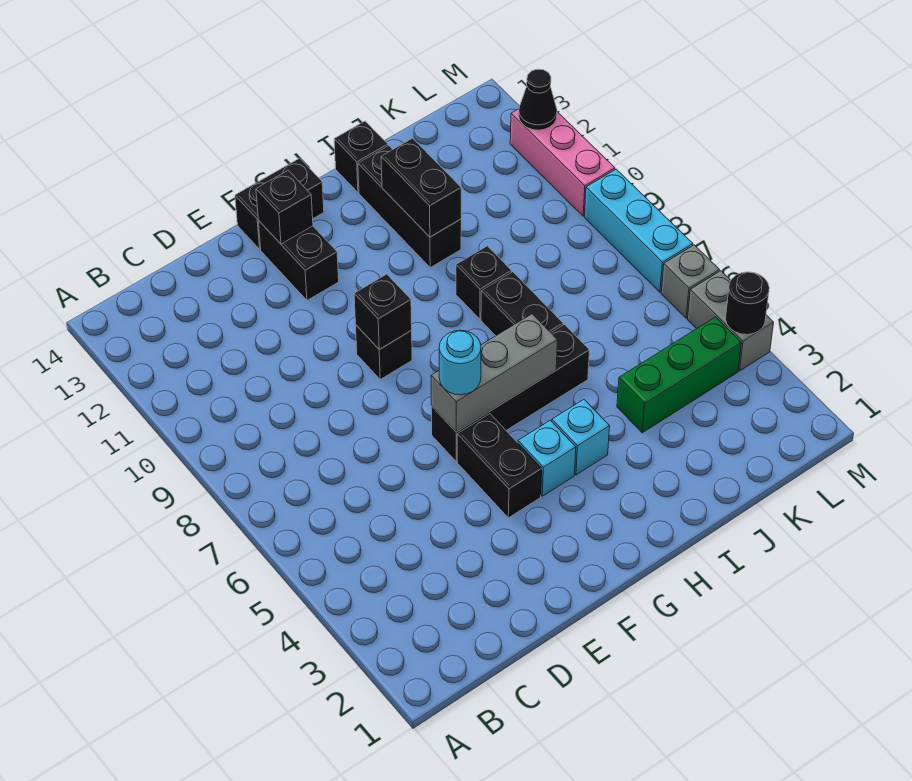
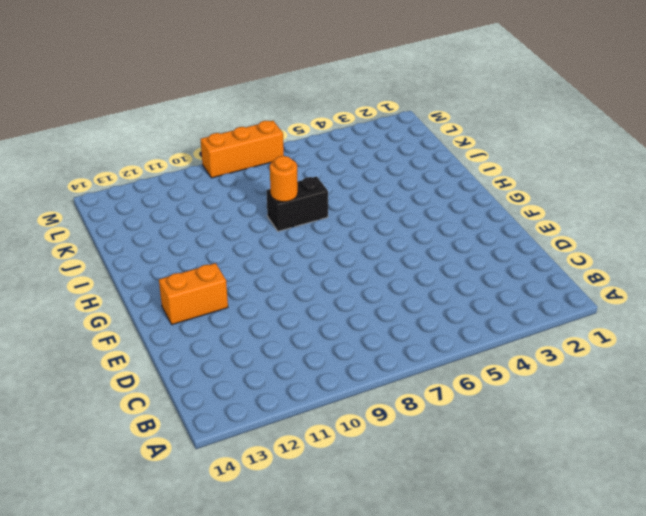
orange 1x2 brick [159,263,228,325] -> black 1x2 brick [258,221,339,300]
orange 1x1 round brick [270,156,298,202] -> none
orange 1x3 brick [201,121,284,178] -> cyan 1x3 brick [585,169,693,292]
none -> black 1x2 brick [457,414,542,518]
none -> black 1x4 brick [431,325,589,461]
none -> black 1x1 brick [356,325,412,379]

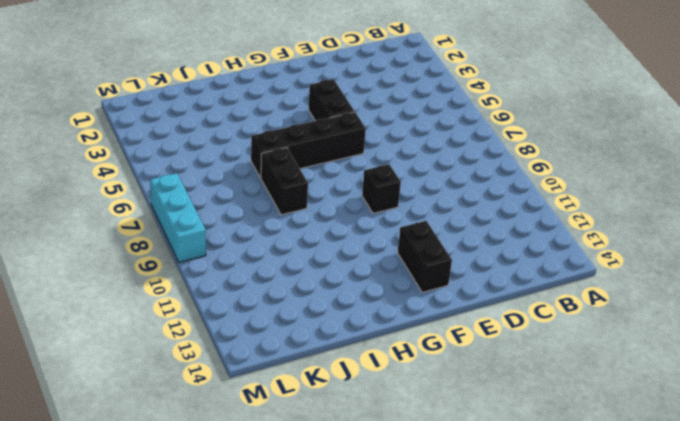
none -> black 1x2 brick [235,158,324,249]
none -> cyan 1x1 brick [518,420,576,496]
none -> cyan 1x1 brick [552,400,610,475]

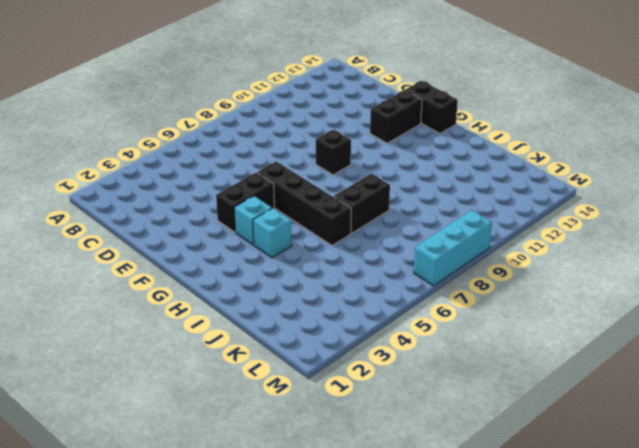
none -> black 1x1 brick [456,246,512,319]
none -> black 1x3 brick [358,146,461,268]
none -> black 1x1 brick [334,121,388,192]

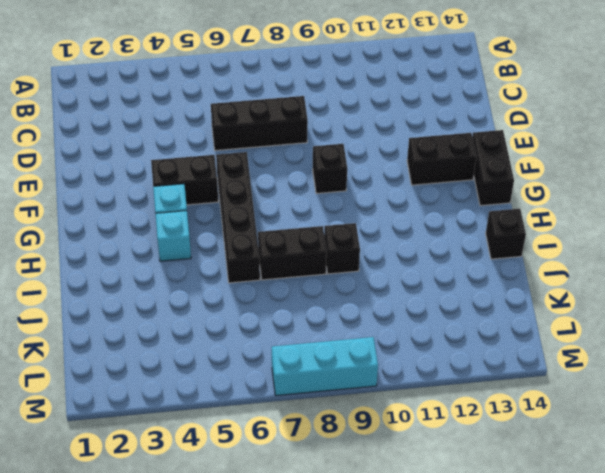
black 1x3 brick [211,96,308,151] -> black 1x3 brick moved to [358,146,461,268]
none -> green 1x3 brick [617,317,741,433]
none -> grey 1x2 brick [687,271,774,371]
none -> grey 1x1 brick [661,245,719,318]

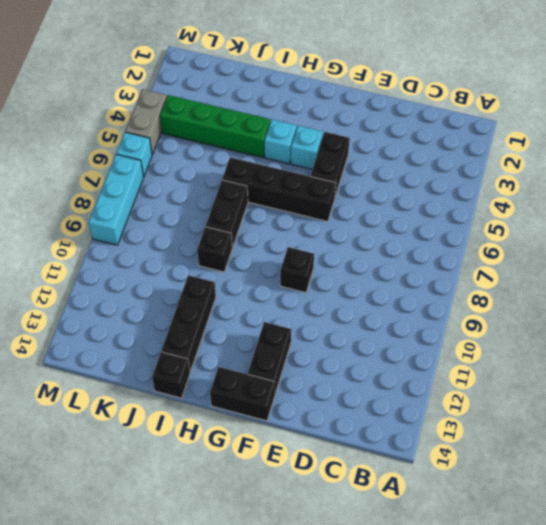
green 1x4 brick [160,95,270,158] -> green 1x3 brick [617,317,741,433]
cyan 1x1 brick [116,132,152,177] -> grey 1x1 brick [661,245,719,318]
none -> pink 1x3 brick [510,109,615,216]
none -> grey 1x3 brick [431,314,557,432]
none -> black 1x1 brick [354,274,412,349]

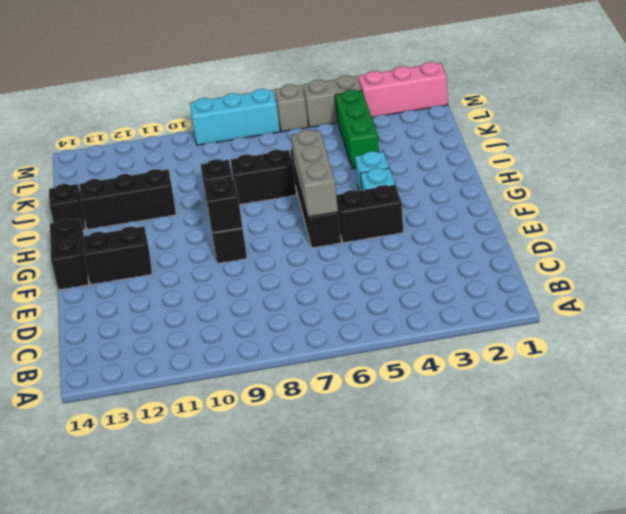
pink 1x3 brick [359,62,448,117] -> pink 1x3 brick moved to [510,109,615,216]
none -> black 1x1 brick [256,171,313,244]
none -> black 1x2 brick [381,138,461,237]
none -> black 1x1 round brick [725,272,769,335]

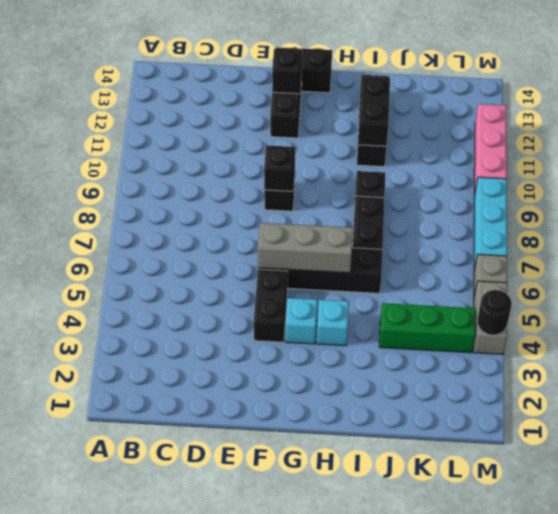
none -> black 1x1 brick [334,121,388,192]
none -> black 1x1 cone [519,69,557,130]
none -> cyan 1x1 round brick [439,330,481,395]

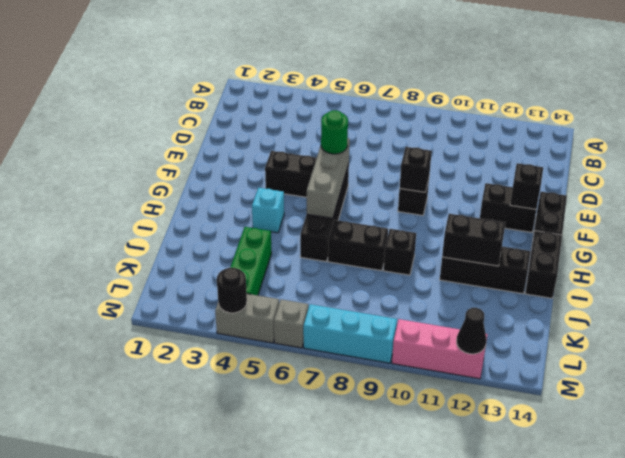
green 1x1 round brick [321,110,348,154] -> cyan 1x1 round brick [439,330,481,395]
black 1x2 brick [525,231,562,298] -> black 1x1 brick [334,121,388,192]
none -> cyan 1x1 brick [518,420,576,496]

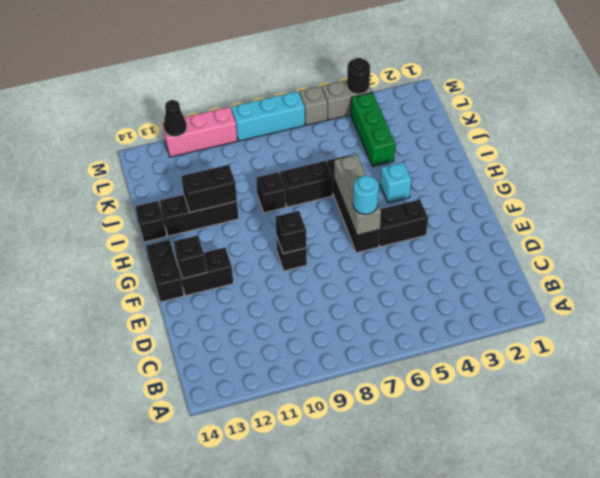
none -> cyan 1x1 brick [518,420,576,496]

